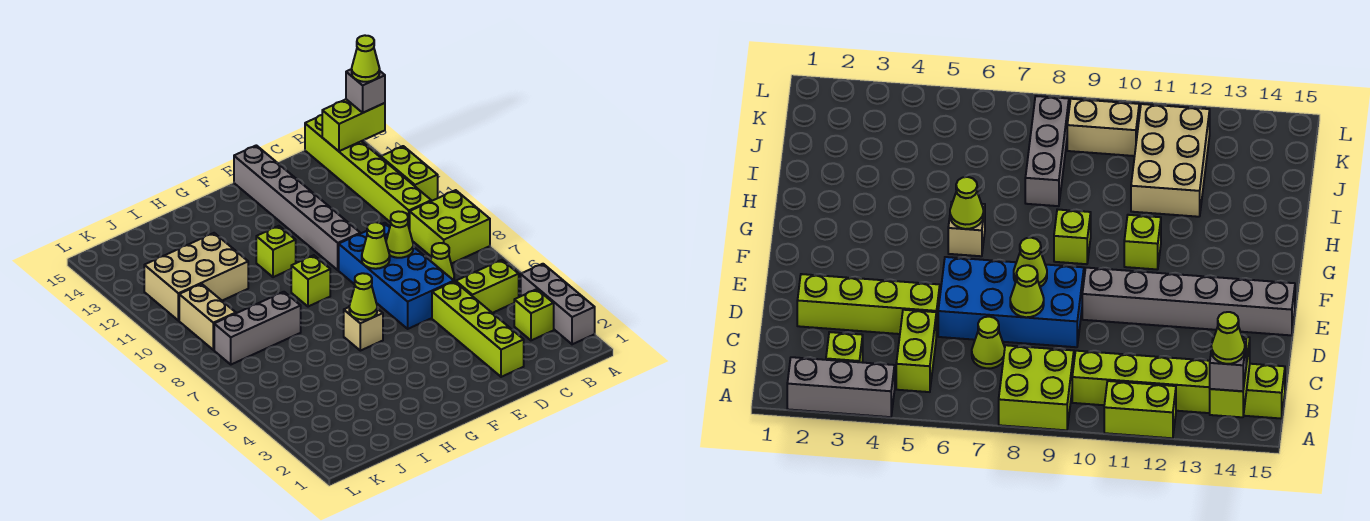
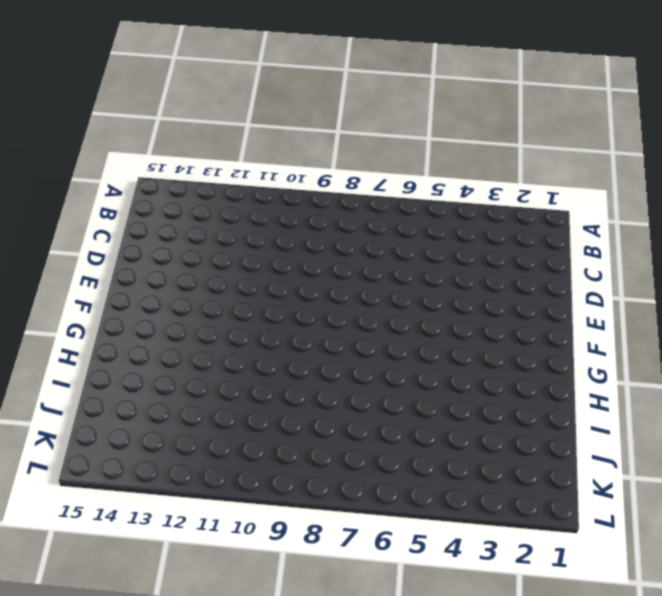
none -> grey 1x3 brick [521,264,595,344]
none -> lime 2x2 brick [410,190,490,264]
none -> lime 1x2 brick [381,146,438,201]

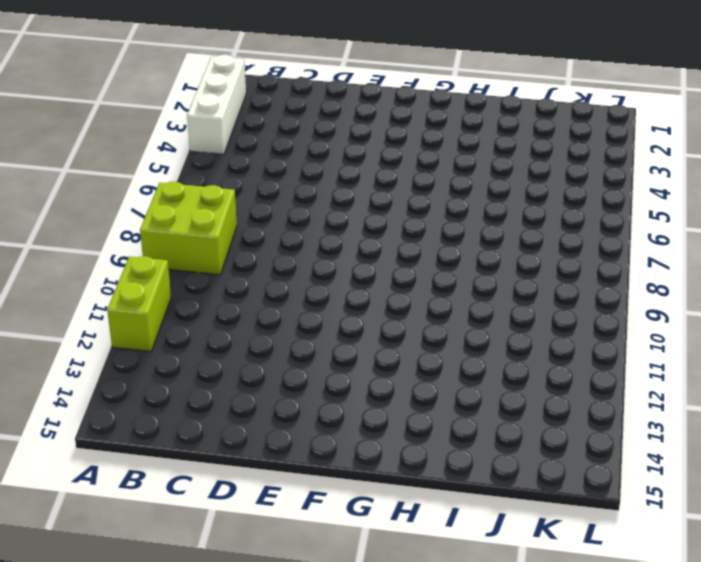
white 1x3 brick [187,55,246,154] -> grey 1x3 brick [521,264,595,344]
none -> lime 1x1 brick [514,289,554,340]
none -> lime 1x2 brick [456,260,519,313]
none -> lime 1x6 brick [305,115,431,230]

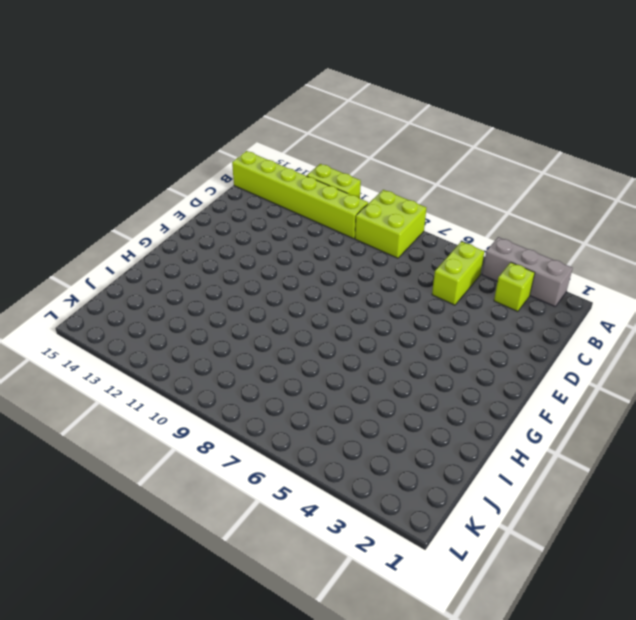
none -> lime 1x1 cone [431,243,454,280]
none -> lime 1x4 brick [432,281,524,377]
none -> blue 2x4 brick [339,223,454,329]

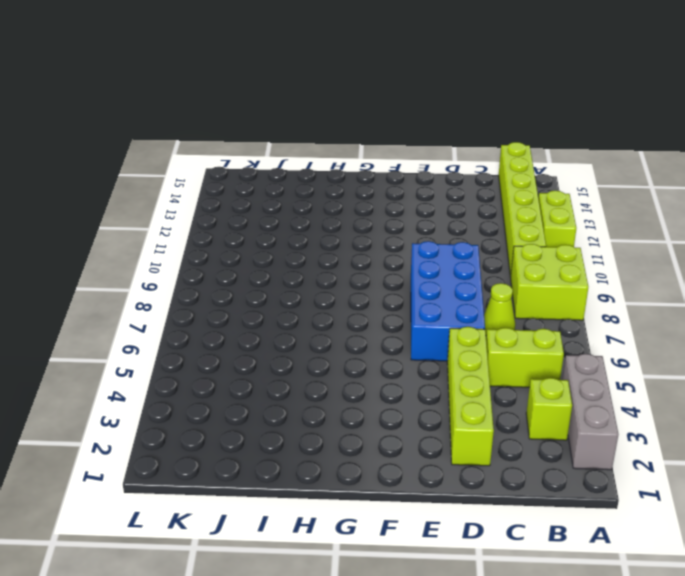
none -> grey 1x6 brick [234,145,360,270]
none -> tan 1x1 brick [344,307,383,351]
none -> lime 1x1 brick [291,255,330,307]

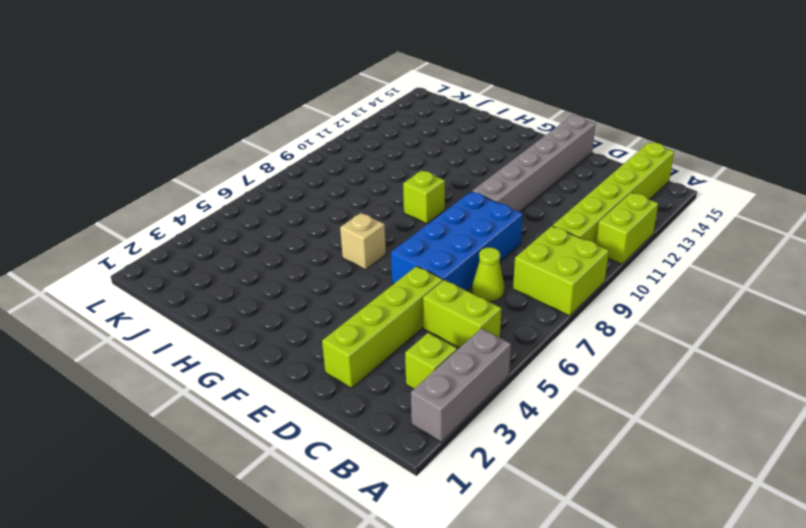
none -> lime 1x1 brick [256,226,296,277]
none -> grey 1x3 brick [214,292,301,365]
none -> tan 2x3 brick [144,233,248,321]

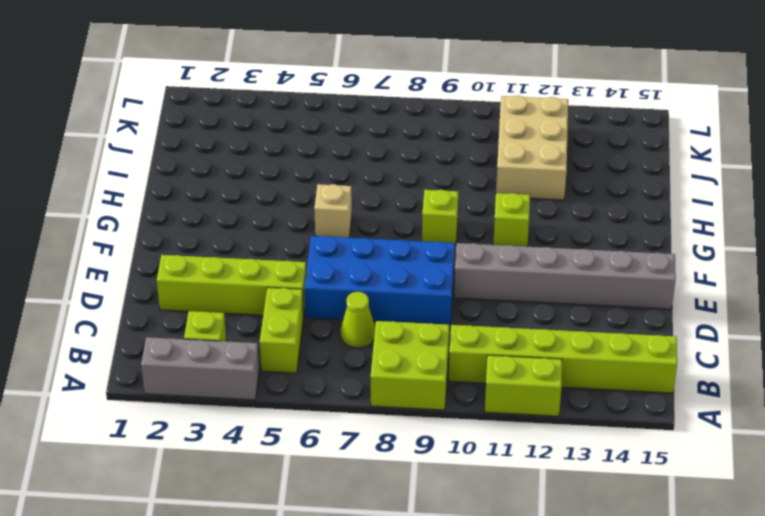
none -> grey 1x3 brick [214,292,301,365]
none -> tan 1x2 brick [179,284,236,350]
none -> lime 1x2 brick [322,99,385,151]

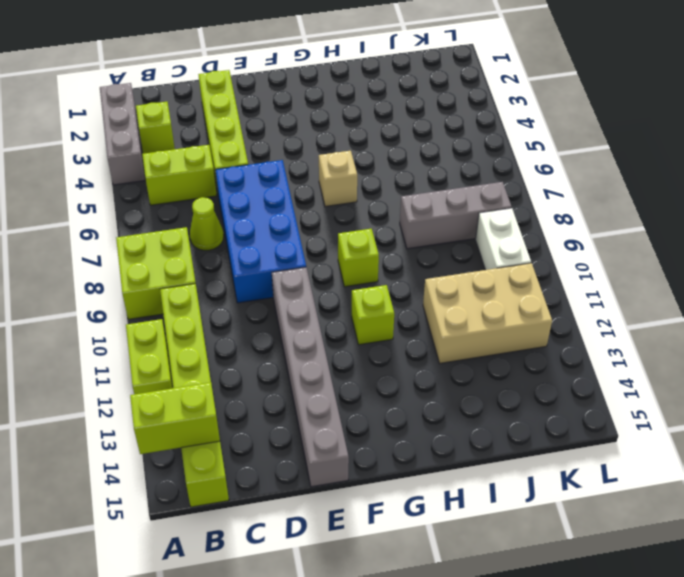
white 1x2 brick [476,208,531,270] -> tan 1x2 brick [179,284,236,350]
none -> lime 1x1 cone [386,211,413,258]
none -> lime 1x1 cone [362,222,390,269]
none -> lime 1x1 cone [349,273,377,320]

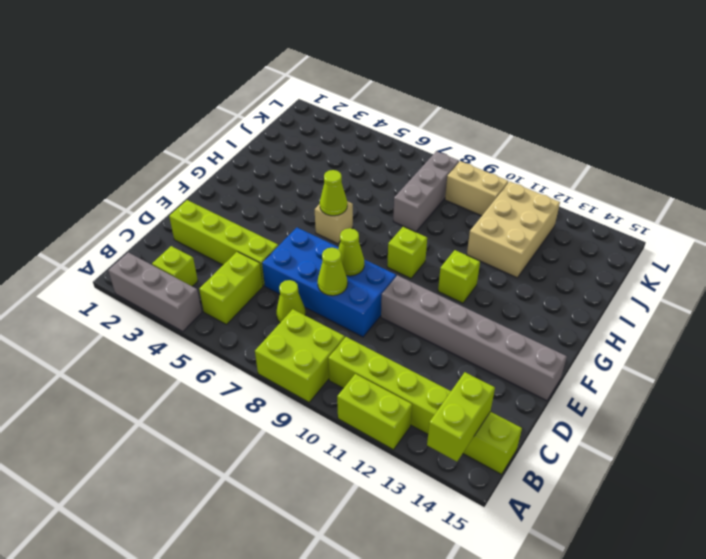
none -> grey 1x1 brick [346,69,385,113]
none -> lime 1x1 cone [352,35,380,82]

